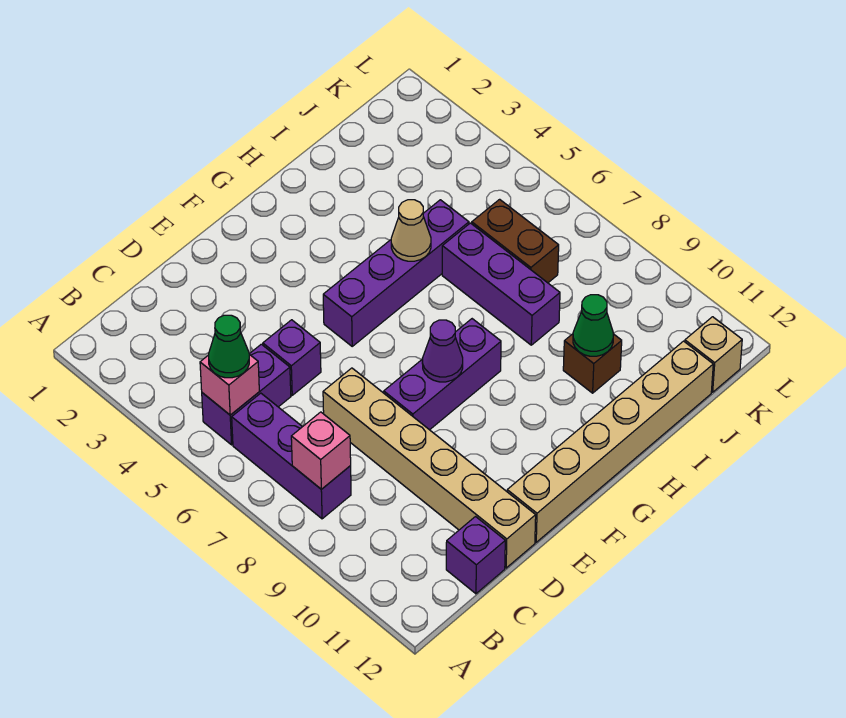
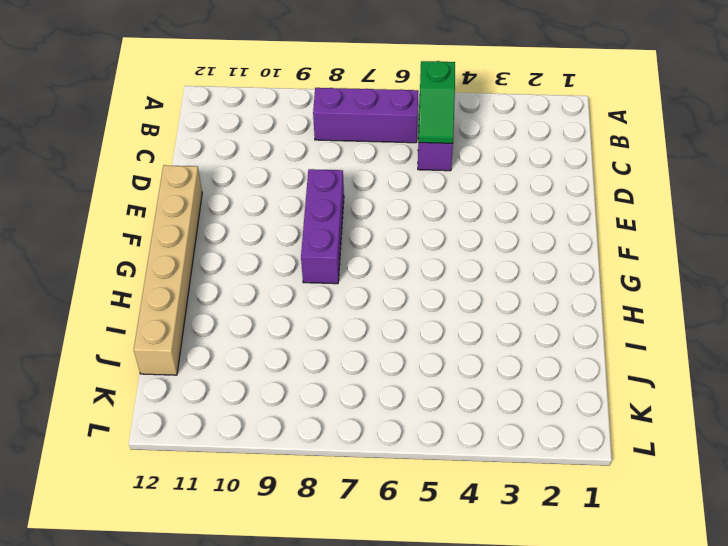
green 1x2 slope [419,61,455,143] -> pink 1x1 brick [200,354,259,415]
none -> purple 1x1 brick [446,517,505,594]
none -> purple 1x1 brick [263,320,321,395]
none -> tan 1x6 brick [323,368,536,568]

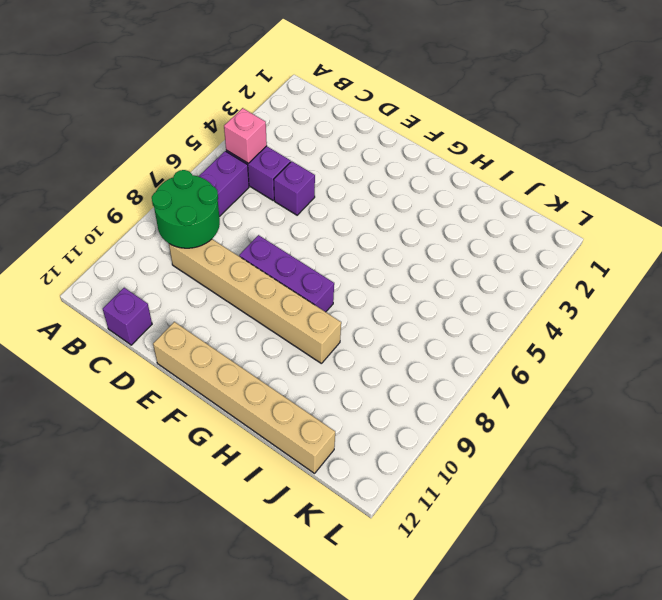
green 2x2 round brick [152,170,220,248] -> pink 1x1 brick [291,412,351,489]
tan 1x6 brick [169,239,341,364] -> tan 1x6 brick turned to [323,368,536,568]
none -> purple 1x4 brick [323,200,469,346]
none -> purple 1x3 brick [442,223,560,345]
none -> brown 1x1 brick [563,334,622,393]

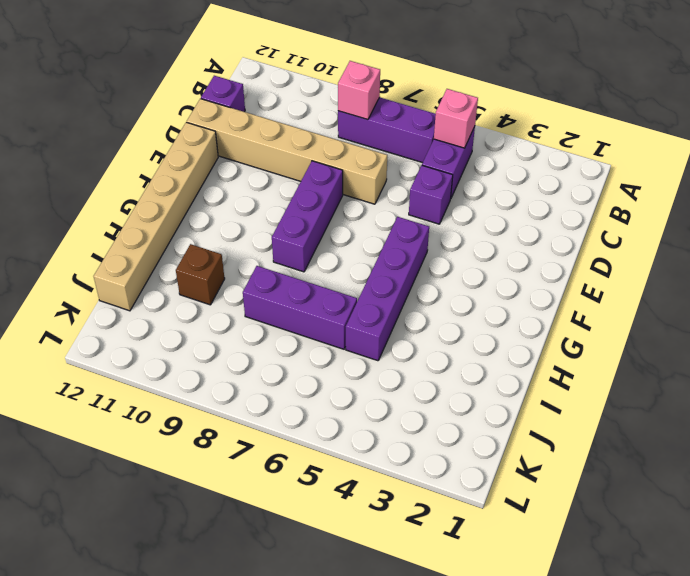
none -> brown 1x2 brick [472,199,559,283]
none -> tan 1x1 brick [685,317,742,392]
none -> purple 1x1 cone [422,320,463,382]

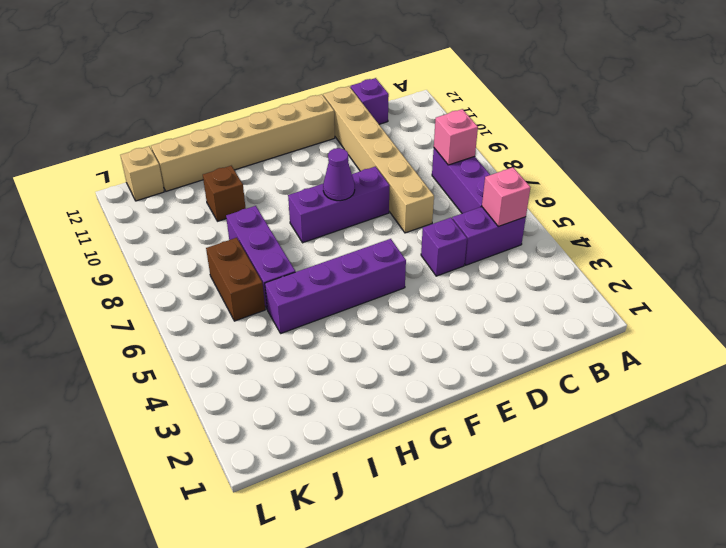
none -> tan 1x1 cone [391,200,431,261]
none -> green 1x1 cone [573,295,613,356]
none -> green 1x1 cone [209,315,249,378]

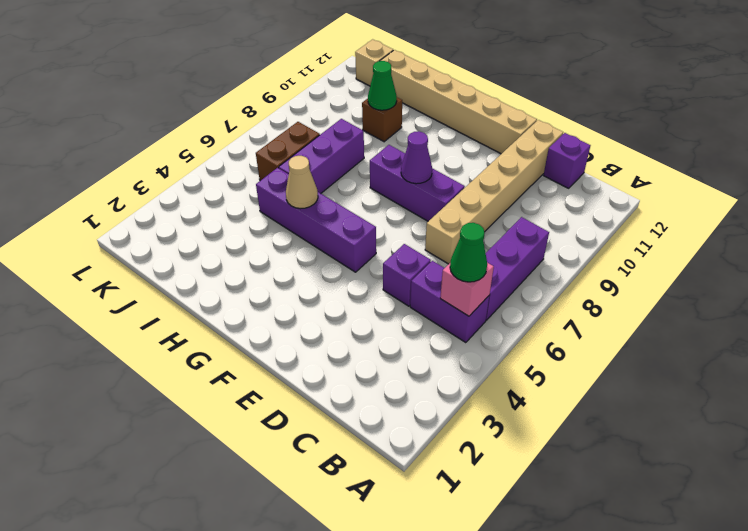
none -> pink 1x1 brick [291,412,351,489]

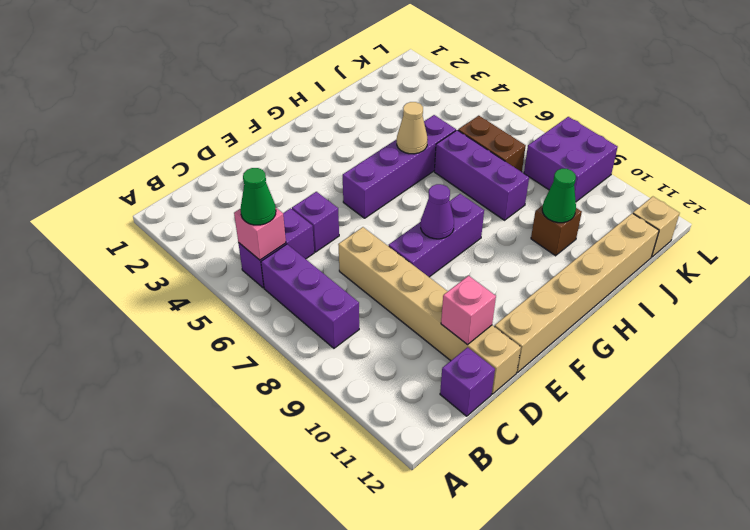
pink 1x1 brick [441,276,496,345] -> pink 1x1 brick moved to [291,412,351,489]
purple 2x2 brick [524,117,618,202] -> none

